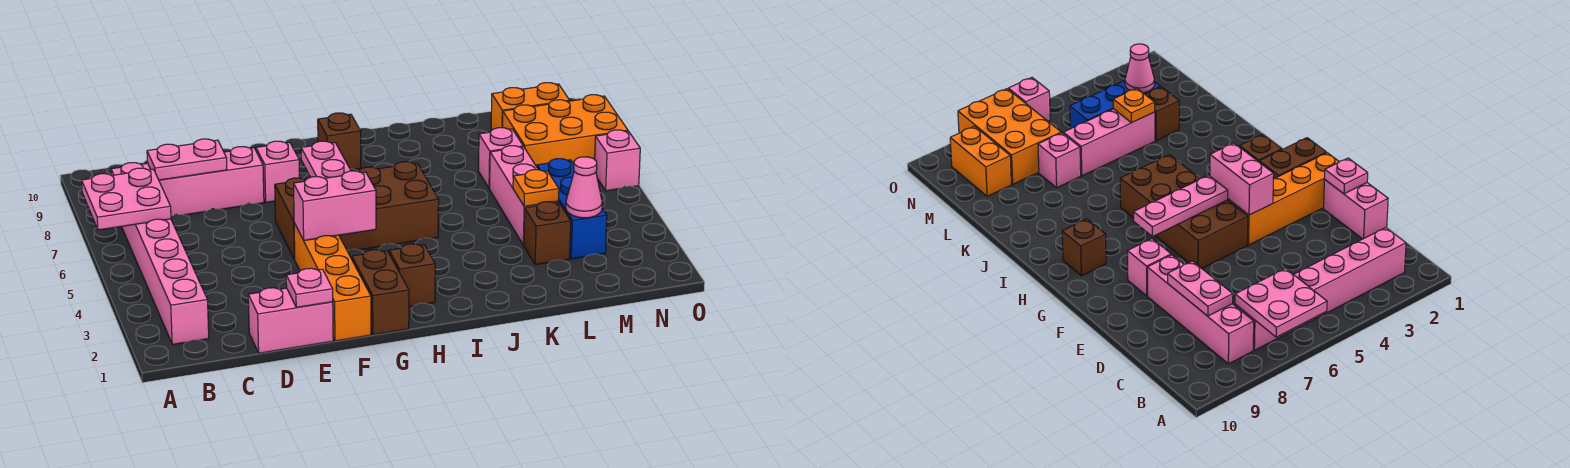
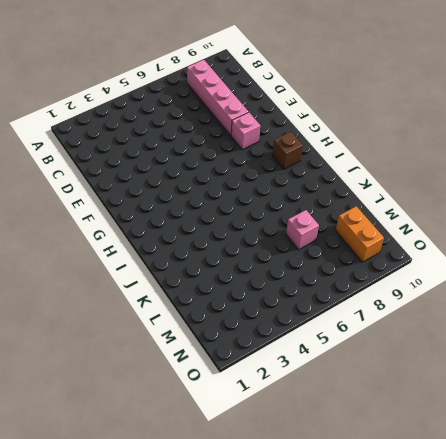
none -> pink 1x6 brick [121,219,209,344]
none -> pink 1x2 brick [248,288,333,353]
none -> orange 1x4 brick [294,223,371,341]

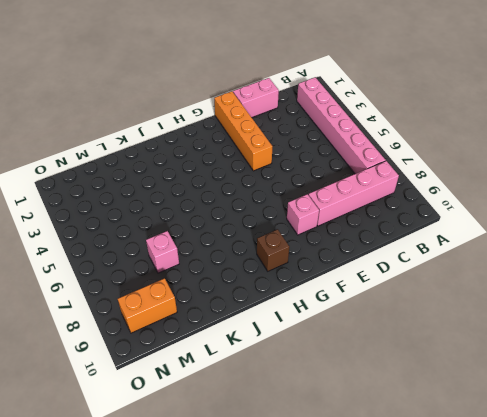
none -> brown 2x4 brick [275,162,439,259]
none -> brown 1x2 brick [352,250,409,335]
none -> brown 1x1 brick [389,244,435,307]

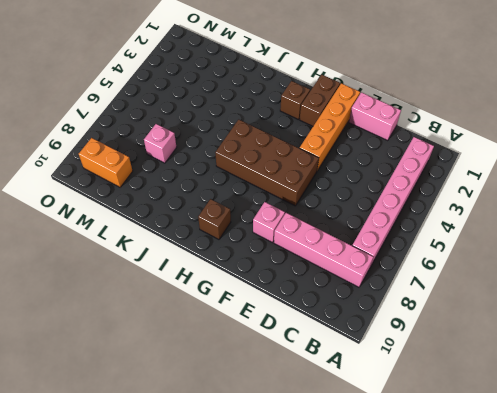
none -> brown 1x1 brick [524,202,571,265]
none -> pink 1x3 brick [490,146,559,245]
none -> blue 1x3 brick [537,159,607,259]

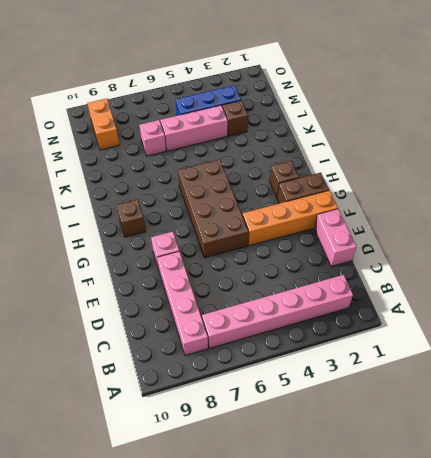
none -> orange 2x3 brick [503,95,628,167]
none -> pink 1x1 brick [595,130,640,191]
none -> pink 2x2 plate [82,168,171,230]

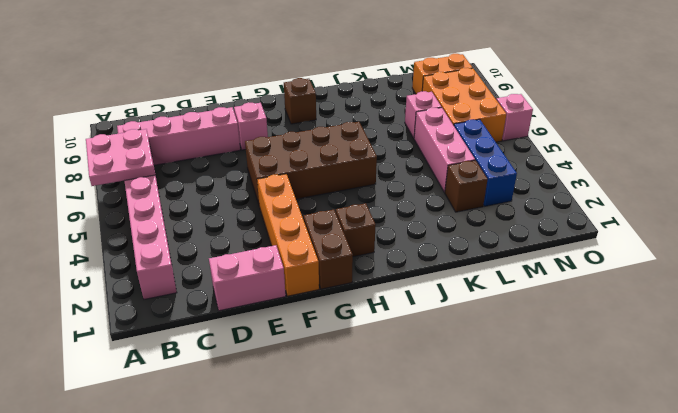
orange 2x3 brick [422,68,506,142] -> orange 2x3 brick turned to [503,95,628,167]
none -> pink 1x2 plate [147,139,227,180]
none -> pink 1x1 plate [286,268,333,307]
none -> pink 1x2 brick [294,171,376,240]

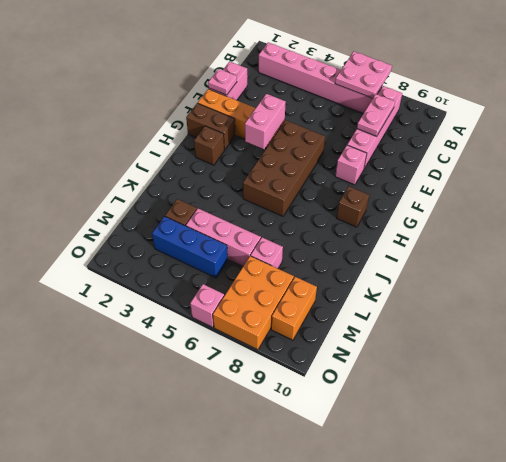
none -> pink 1x3 plate [301,141,351,178]
none -> orange 1x1 plate [513,170,559,206]
none -> pink 1x1 cone [566,157,602,218]

